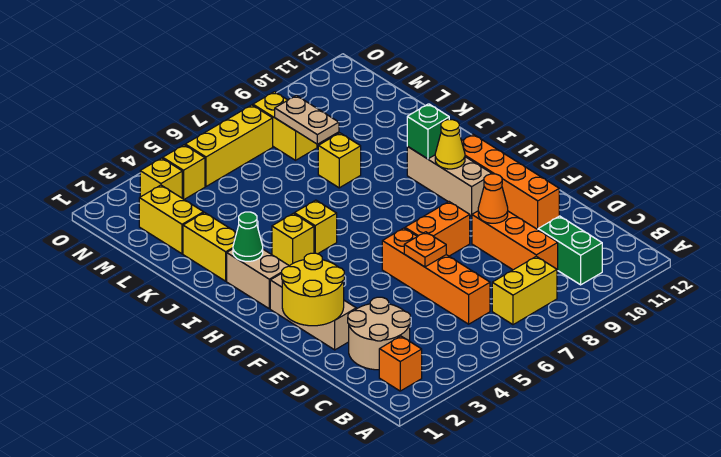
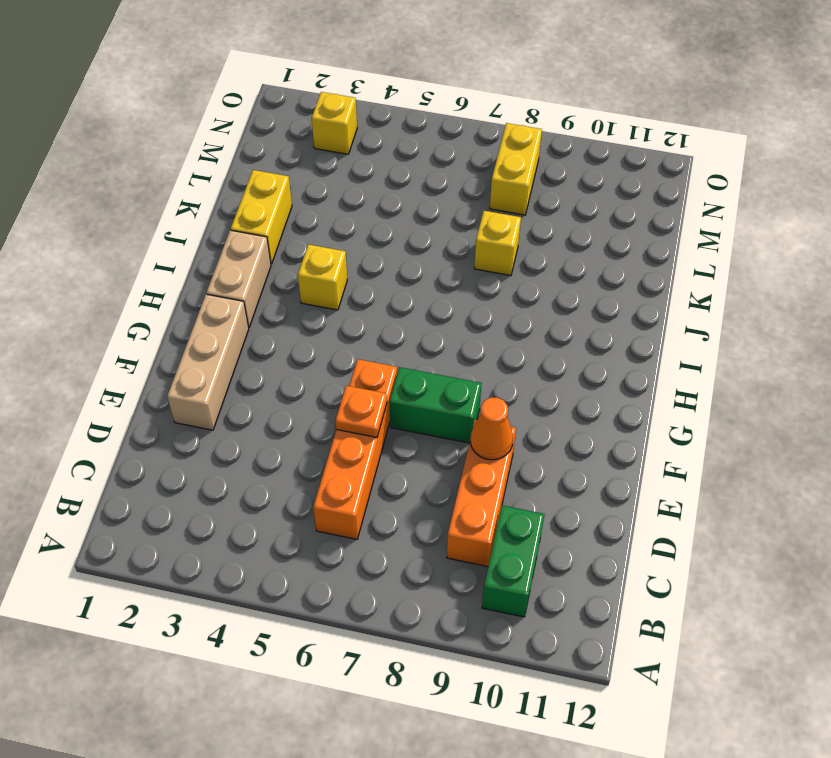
green 1x2 brick [390,367,481,443] -> orange 1x2 brick [405,202,470,256]
none -> orange 1x1 brick [379,336,422,391]
none -> yellow 1x2 brick [492,256,557,325]
none -> tan 2x2 round brick [348,297,410,370]

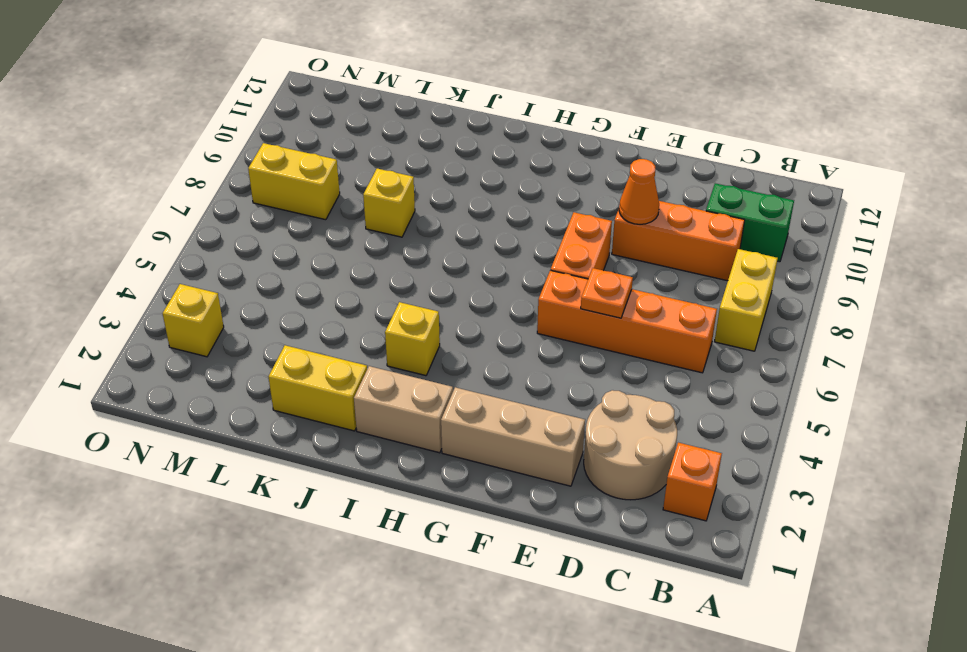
none -> orange 1x4 brick [462,134,559,229]
none -> tan 1x3 brick [407,146,492,216]
none -> yellow 1x1 brick [294,200,337,254]

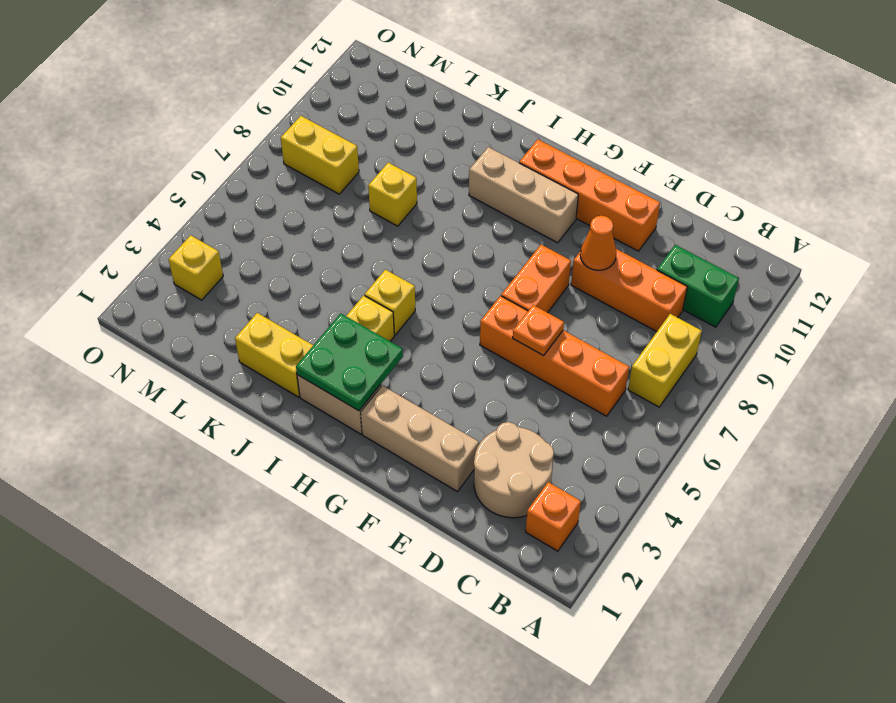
green 2x2 plate [296,313,403,411] -> green 1x1 cone [233,212,263,261]
none -> yellow 1x2 brick [139,185,204,254]
none -> yellow 1x1 brick [163,145,205,200]
none -> yellow 1x3 brick [185,105,273,186]

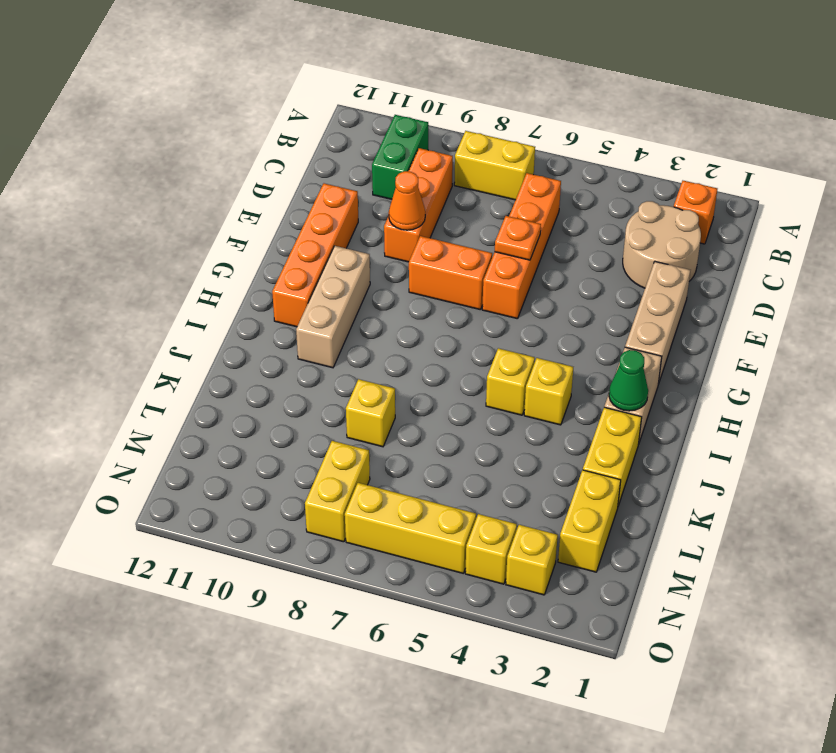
none -> yellow 2x2 round brick [282,253,344,326]
none -> yellow 1x1 cone [435,120,465,169]
none -> green 1x1 brick [407,104,449,159]

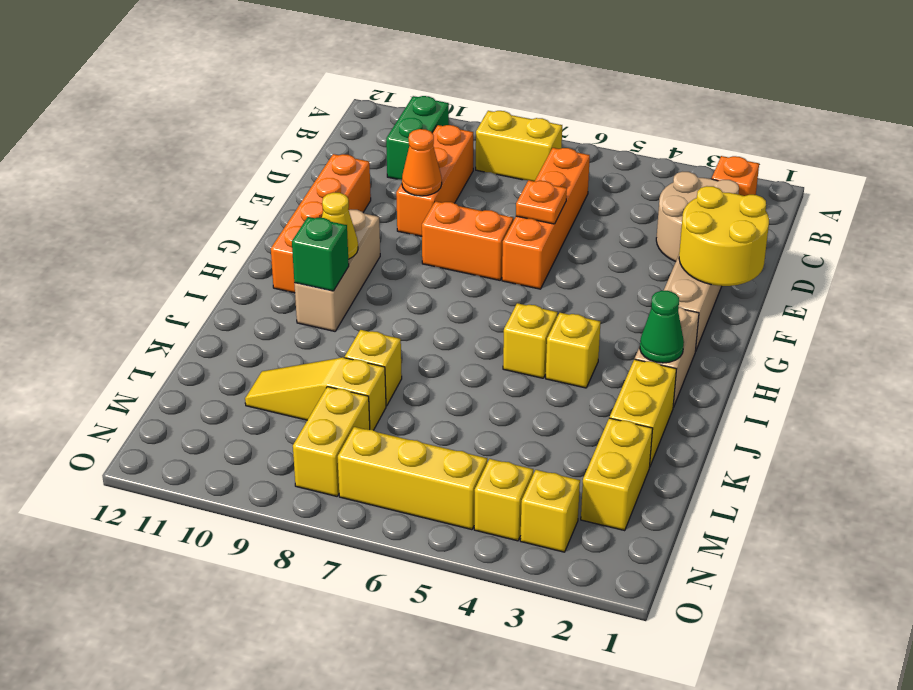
yellow 1x3 slope [245,357,386,430] -> none
none -> tan 1x2 plate [275,95,339,144]

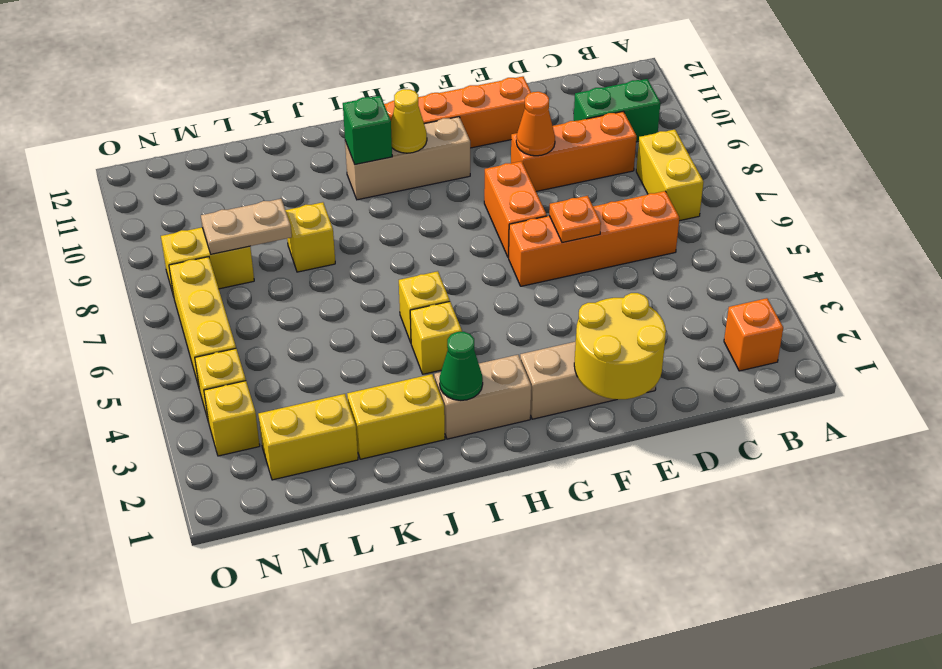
none -> tan 2x2 round brick [348,297,410,370]

